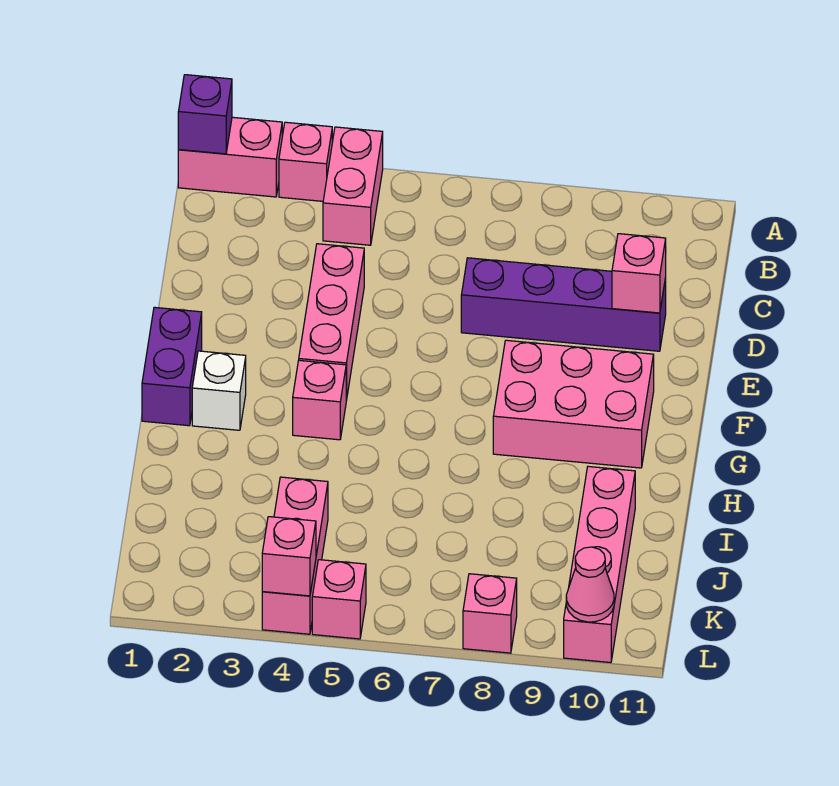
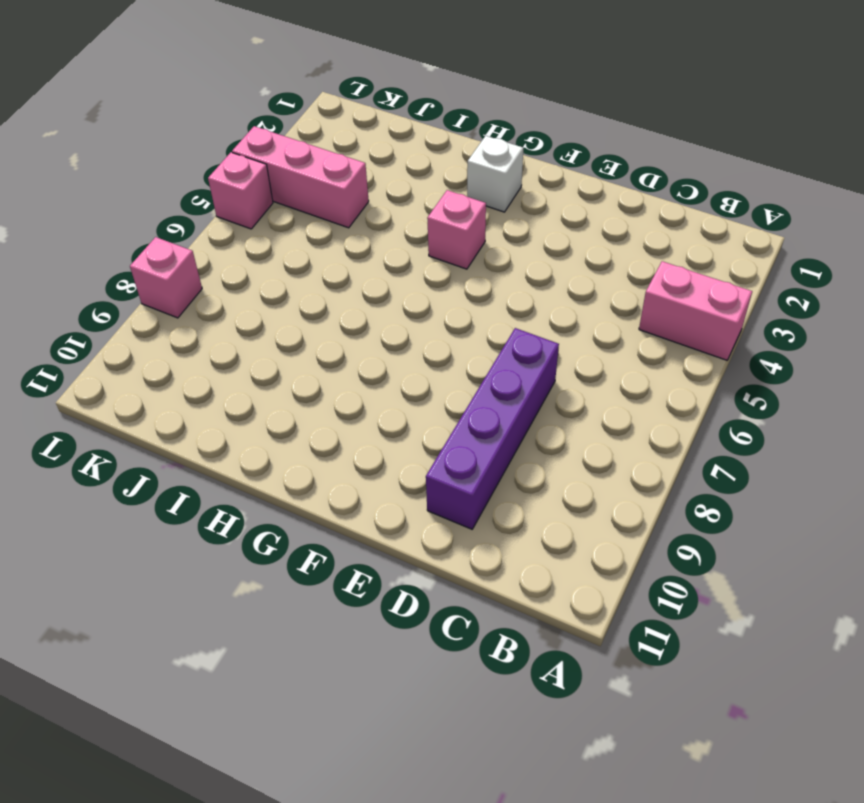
none -> pink 1x2 brick [178,117,282,197]
none -> pink 1x1 brick [279,122,332,201]
none -> pink 1x3 brick [299,244,364,401]

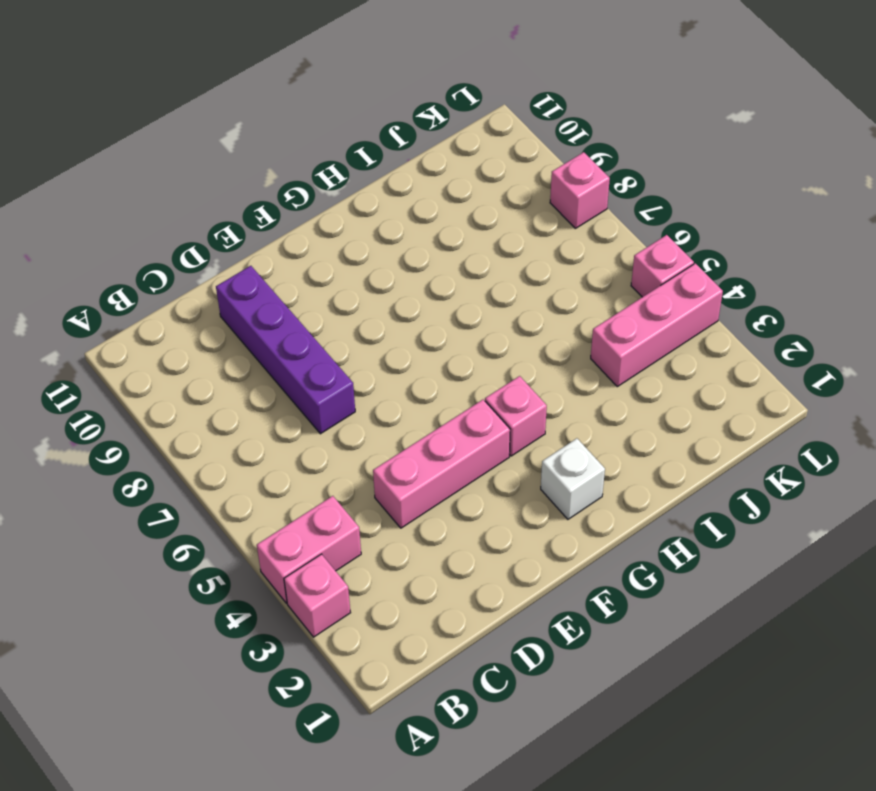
none -> pink 1x2 brick [178,117,282,197]
none -> purple 1x2 brick [142,307,202,426]
none -> pink 2x3 brick [493,340,654,468]

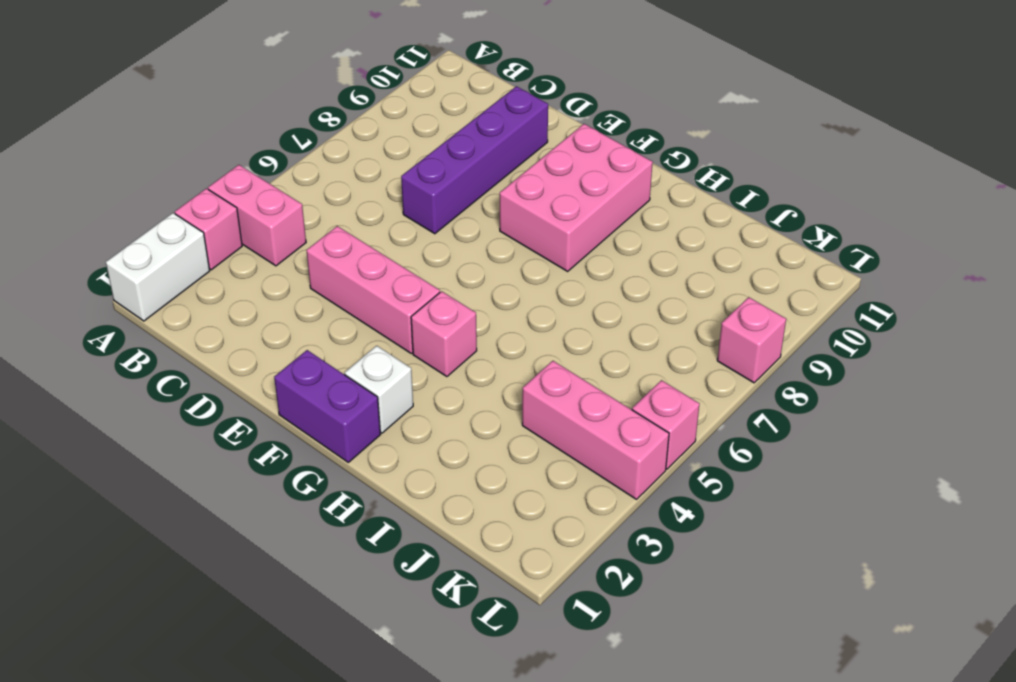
white 1x2 brick [106,213,210,321] -> pink 1x2 brick [178,117,282,197]
none -> pink 1x4 brick [564,466,635,663]
none -> purple 1x1 brick [178,75,232,154]
none -> pink 1x1 brick [612,234,666,313]

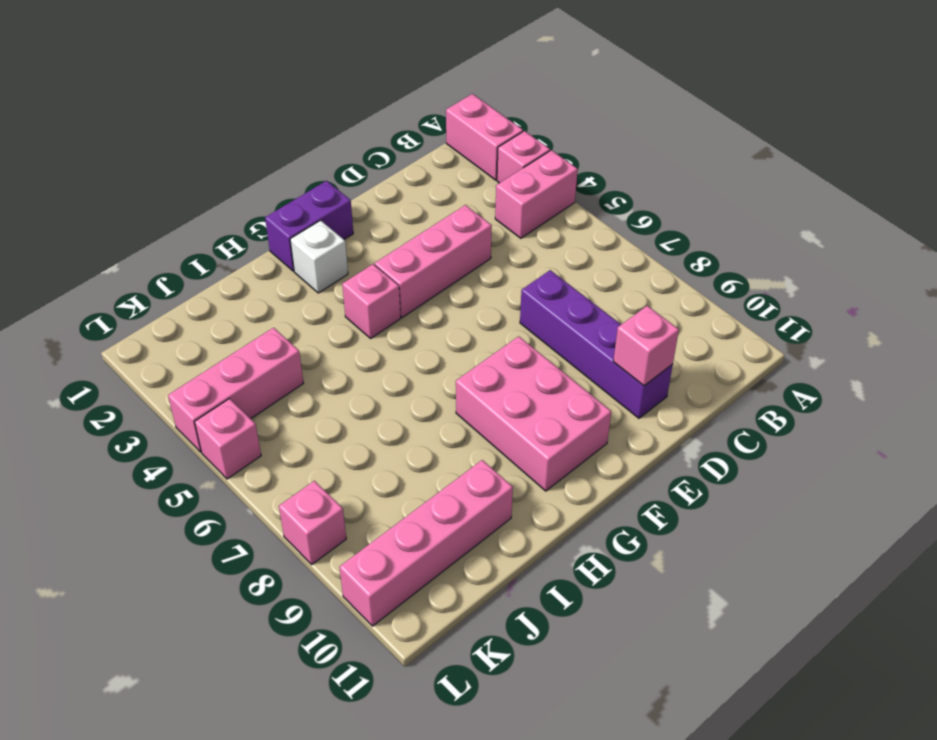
none -> purple 1x1 brick [178,75,232,154]
none -> pink 1x1 brick [262,517,316,596]
none -> pink 1x1 cone [566,547,614,622]

